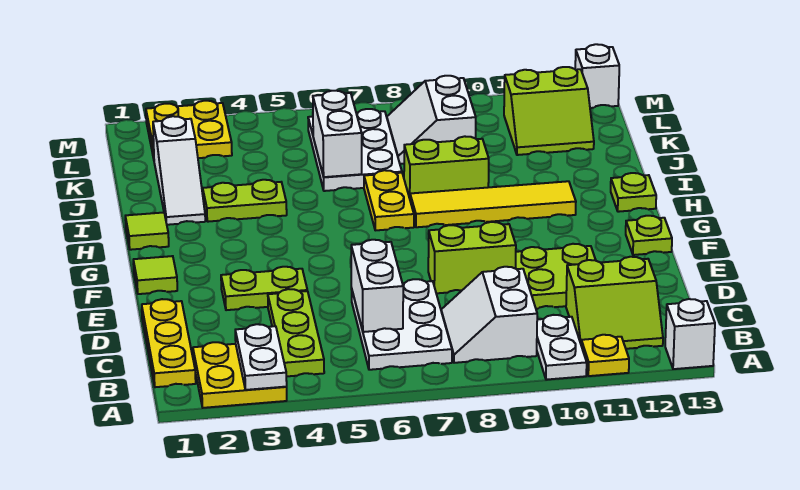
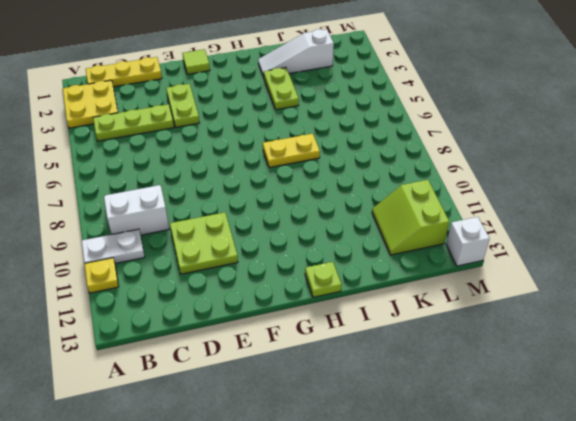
none -> white 1x1 brick [665,299,715,369]
none -> white 2x3 plate [351,279,452,370]
none -> lime 2x2 slope [566,257,663,349]

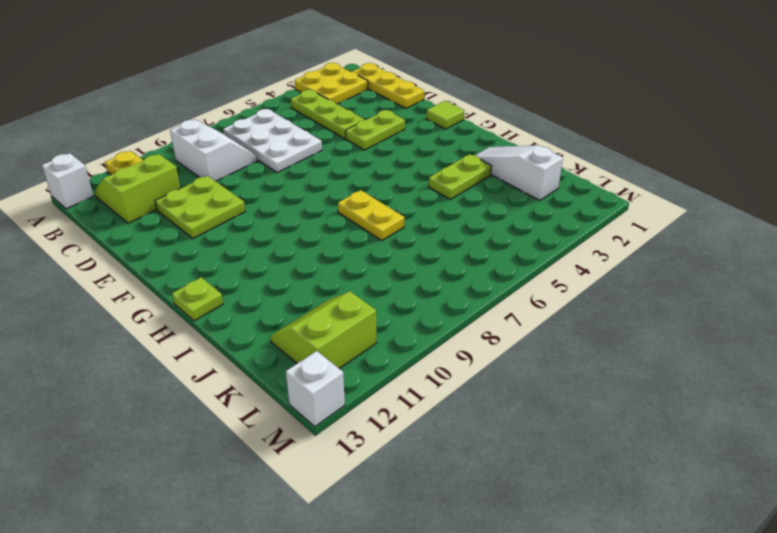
none -> white 1x2 plate [537,315,587,380]
none -> lime 1x2 brick [428,222,516,293]
none -> lime 1x1 plate [626,216,672,255]

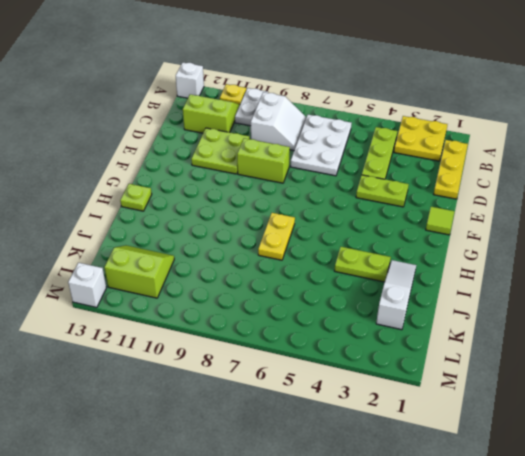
none -> lime 1x1 plate [626,216,672,255]
none -> lime 1x1 tile [125,213,169,250]
none -> yellow 1x4 tile [410,181,576,227]

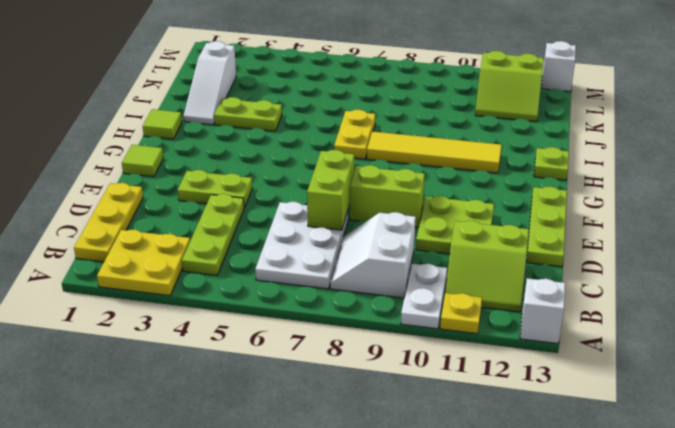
lime 1x2 brick [307,150,354,230] -> lime 1x2 brick turned to [404,136,489,198]
lime 1x3 plate [527,186,567,267] -> lime 1x1 plate [626,216,672,255]
none -> white 2x3 plate [308,109,402,191]
none -> white 2x2 slope [387,76,476,164]
none -> yellow 2x2 plate [146,101,232,159]

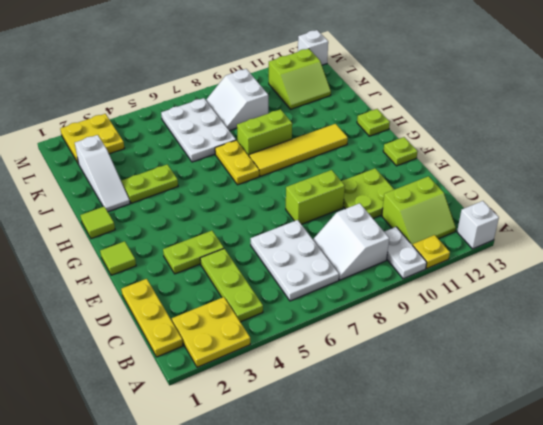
none -> white 1x2 plate [235,324,287,390]
none -> white 1x2 brick [351,240,403,332]
none -> white 1x2 brick [313,91,362,177]

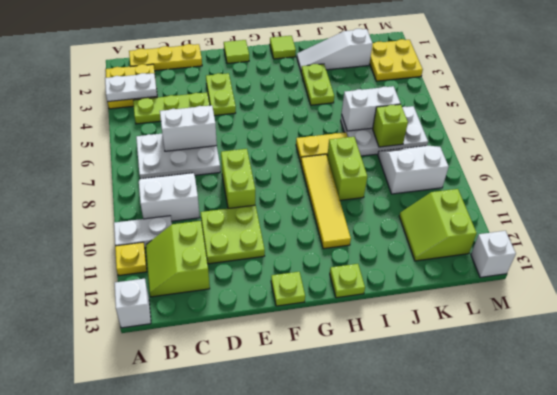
lime 1x1 brick [373,104,408,147] -> none

